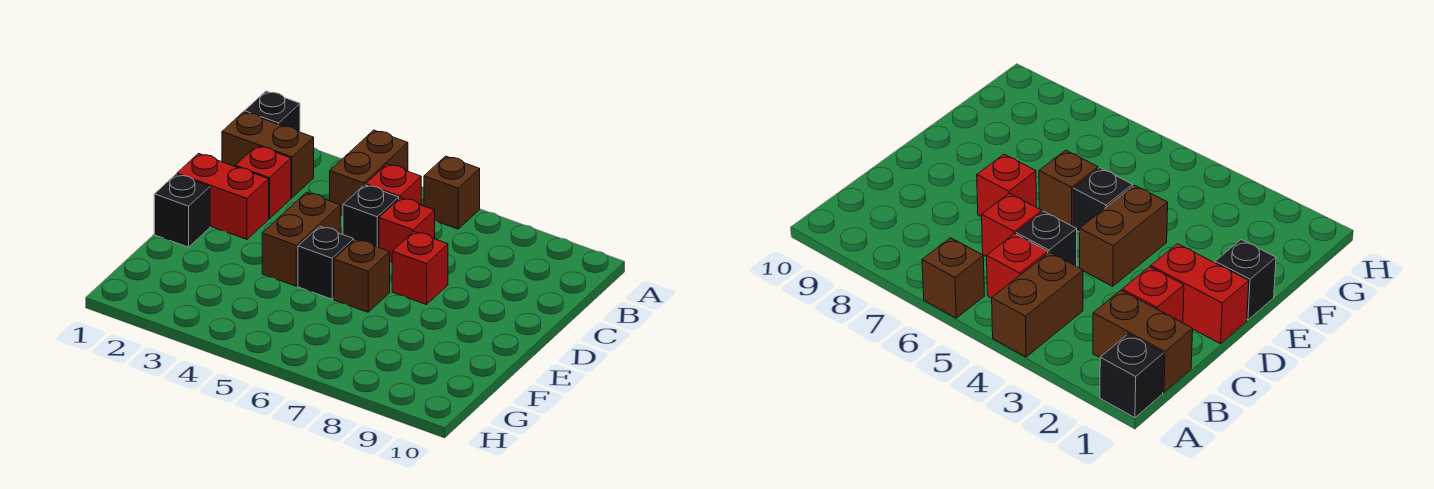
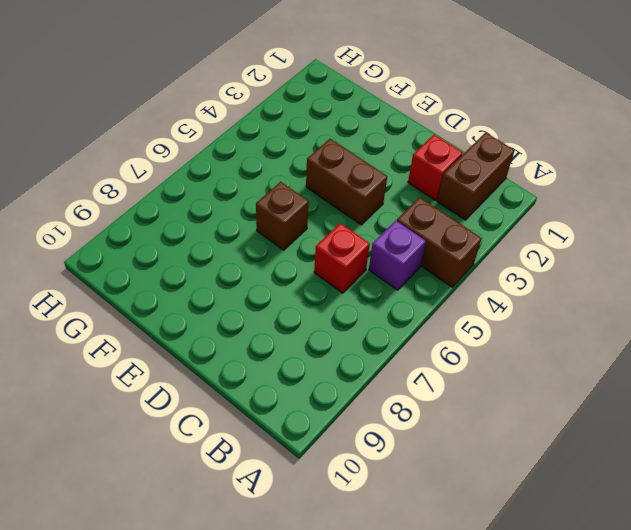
purple 1x1 brick [369,221,426,290] -> red 1x1 brick [366,164,421,205]
none -> black 1x1 brick [244,91,300,132]
none -> brown 1x1 brick [424,156,480,229]
none -> black 1x1 brick [343,185,399,248]

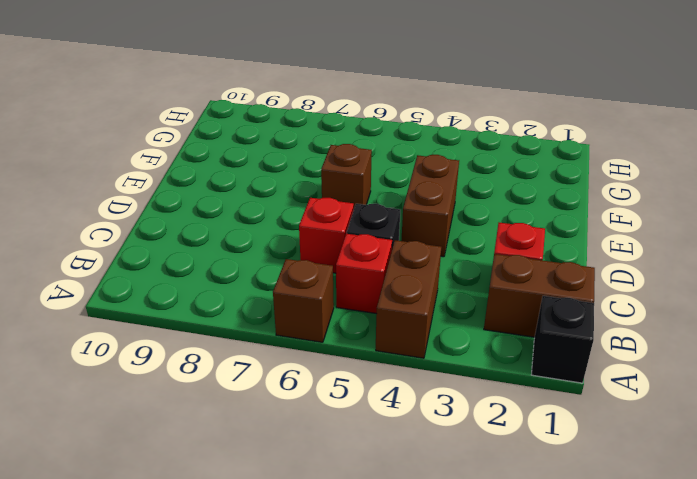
none -> red 1x2 brick [177,153,269,239]
none -> red 1x1 brick [392,232,448,305]
none -> black 1x1 brick [154,174,210,247]

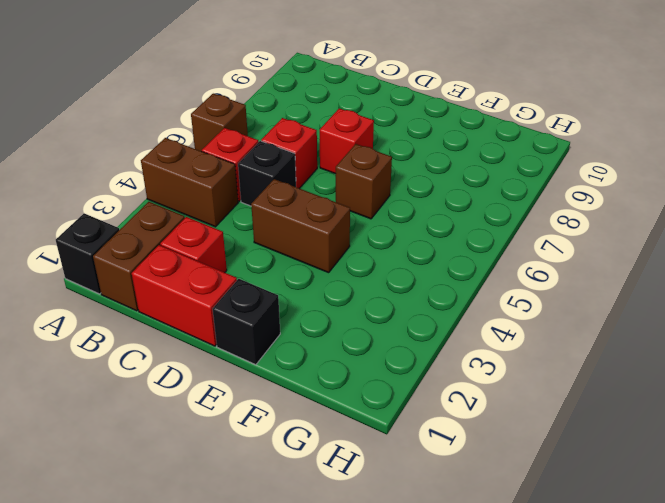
red 1x2 brick [132,245,237,346] -> red 1x2 brick turned to [177,153,269,239]
none -> black 1x1 brick [298,226,354,299]

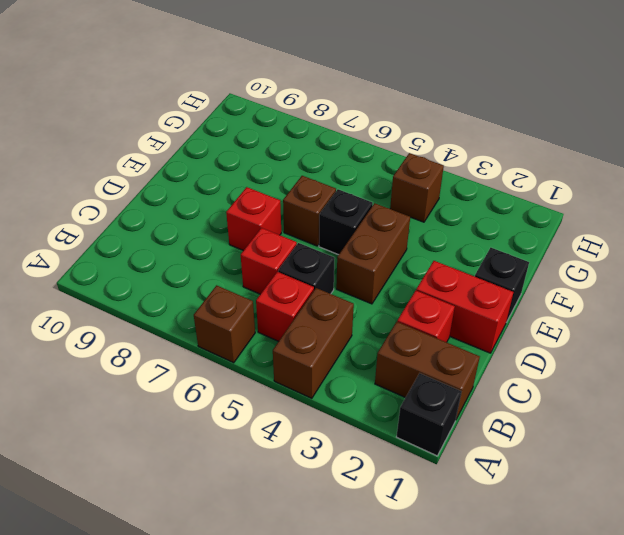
brown 1x1 brick [390,153,444,222] -> none

